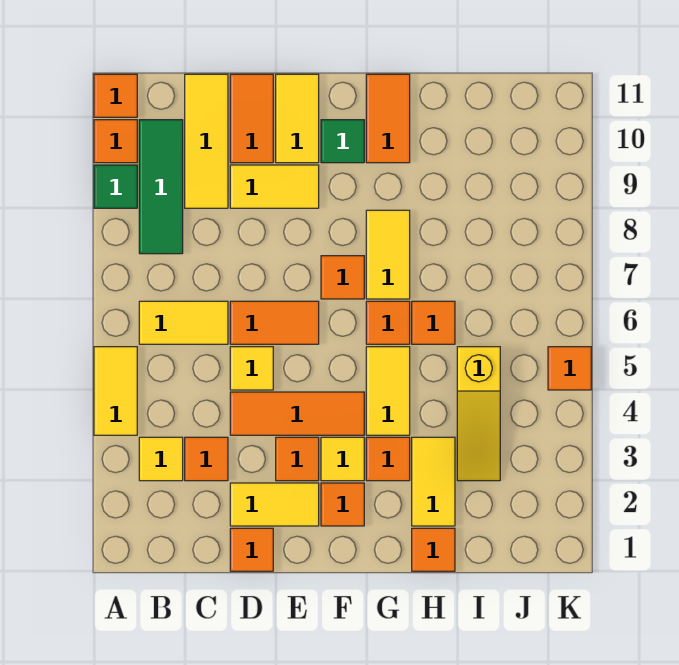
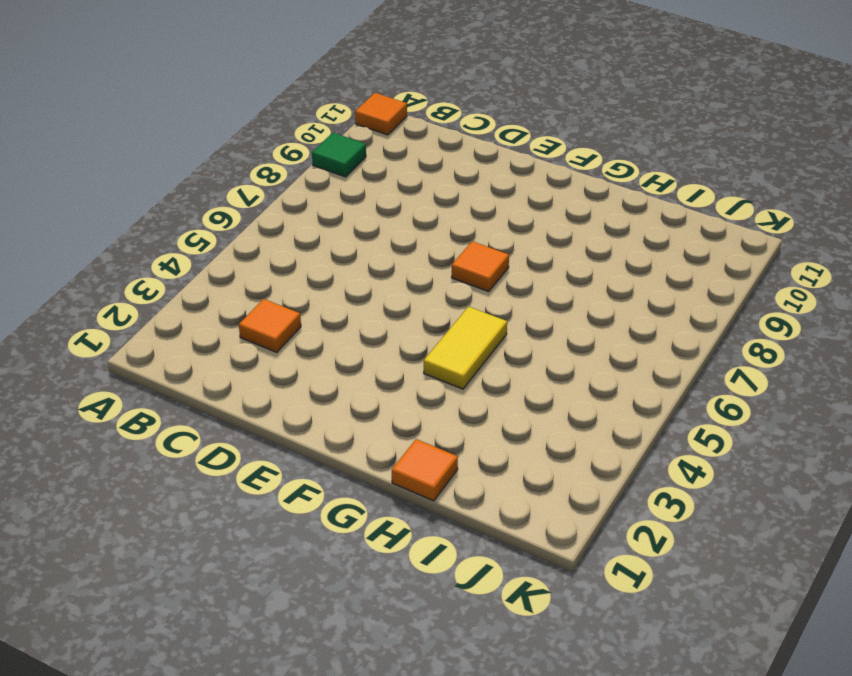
none -> yellow 1x2 tile [94,347,137,435]
none -> orange 1x1 tile [94,120,137,163]
none -> yellow 1x1 tile [139,437,183,481]
none -> yellow 1x2 tile [139,301,228,344]

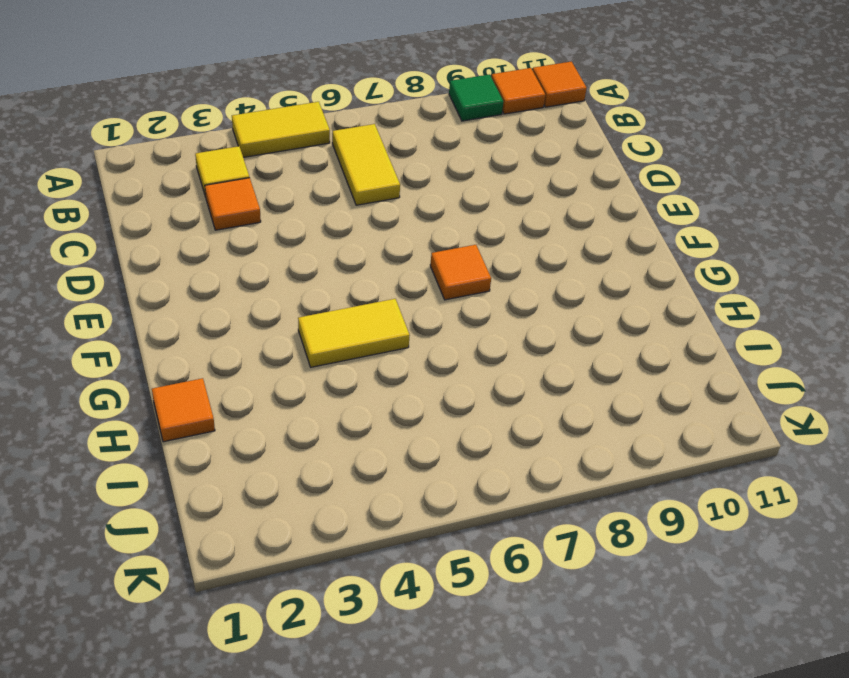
none -> green 1x3 tile [139,120,183,254]
none -> yellow 1x3 tile [185,74,228,208]
none -> orange 1x1 tile [230,528,273,571]
none -> yellow 1x2 tile [230,483,319,526]

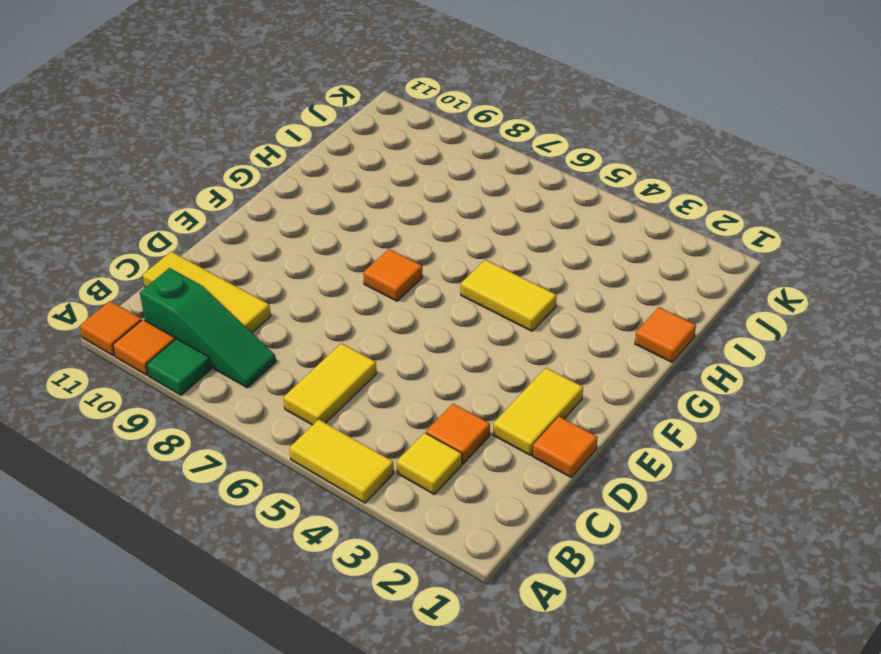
green 1x3 slope [140,268,276,388] -> green 1x3 tile [139,120,183,254]
none -> orange 1x3 tile [230,392,364,435]
none -> yellow 1x1 tile [230,347,273,390]
none -> orange 1x2 tile [230,301,319,344]
none -> yellow 1x2 tile [230,165,319,208]

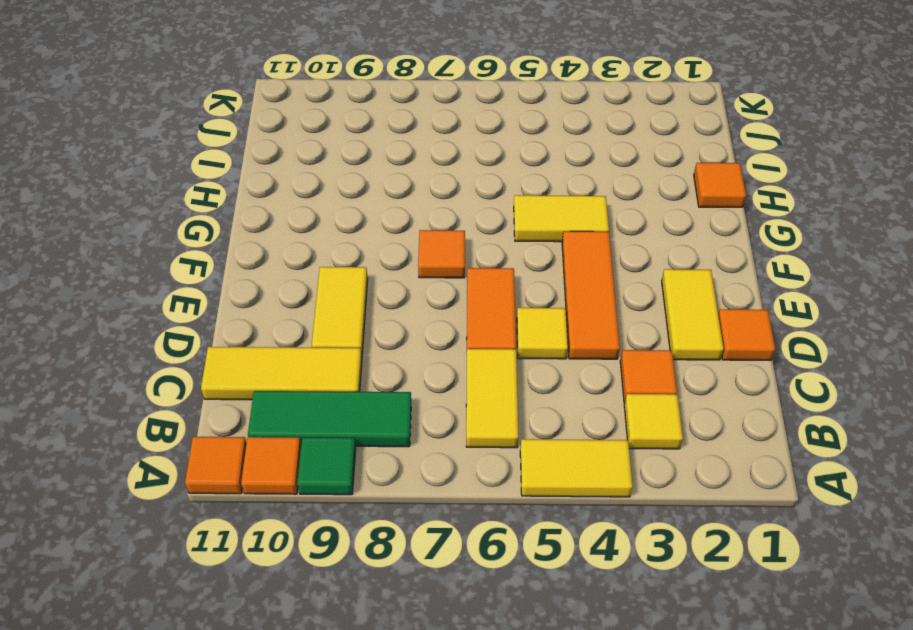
none -> orange 1x2 tile [230,74,273,163]
none -> orange 1x1 tile [276,437,319,481]
none -> yellow 1x2 tile [276,74,319,163]
none -> orange 1x1 tile [321,483,364,526]

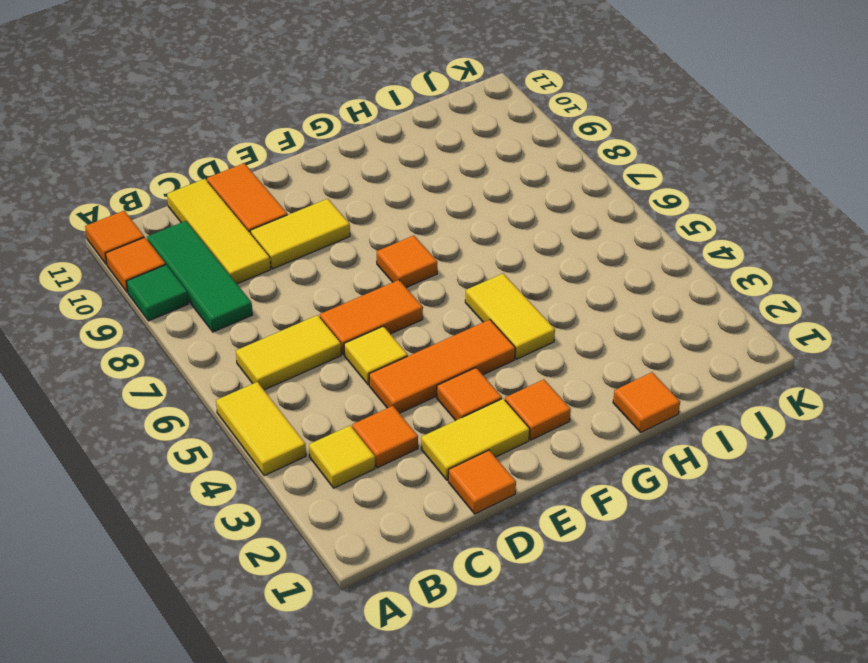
none -> yellow 1x2 tile [276,74,319,163]
none -> yellow 1x1 tile [321,437,364,481]
none -> green 1x1 tile [321,120,364,163]
none -> orange 1x1 tile [366,437,410,481]

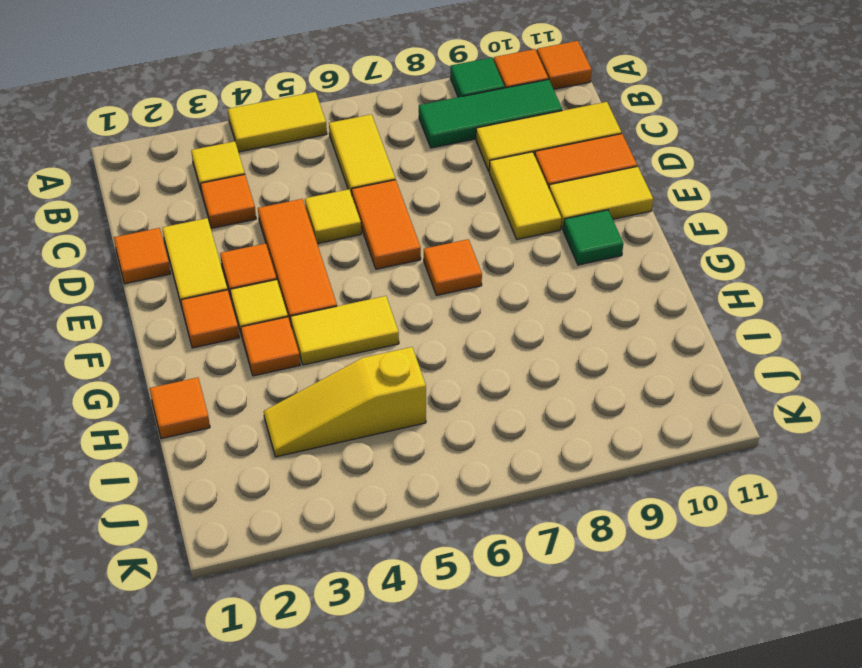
none -> orange 1x1 tile [366,301,410,344]
none -> yellow 1x2 tile [366,210,410,299]
none -> orange 1x2 tile [366,74,410,163]
none -> yellow 1x2 tile [412,437,455,526]

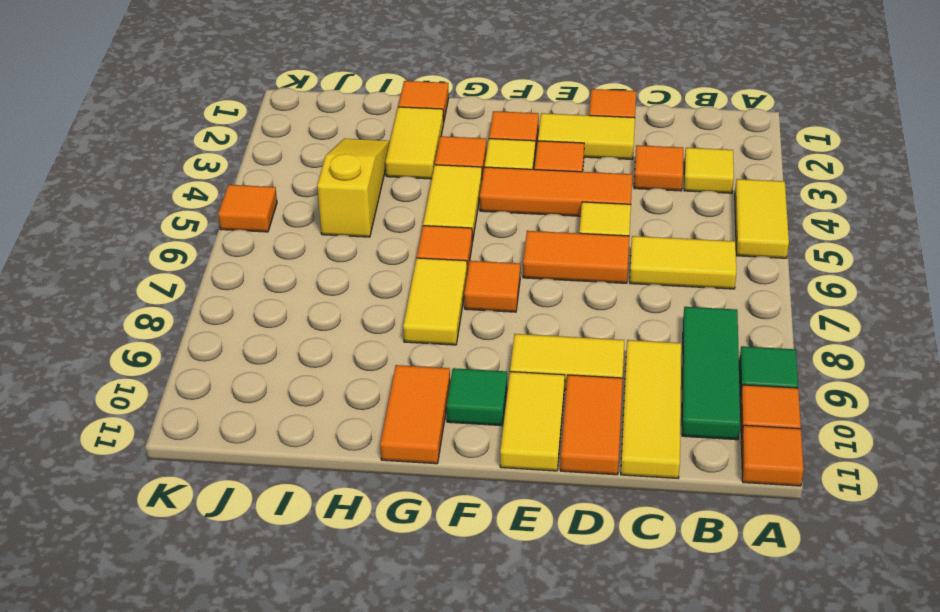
none -> orange 1x1 tile [412,301,455,344]

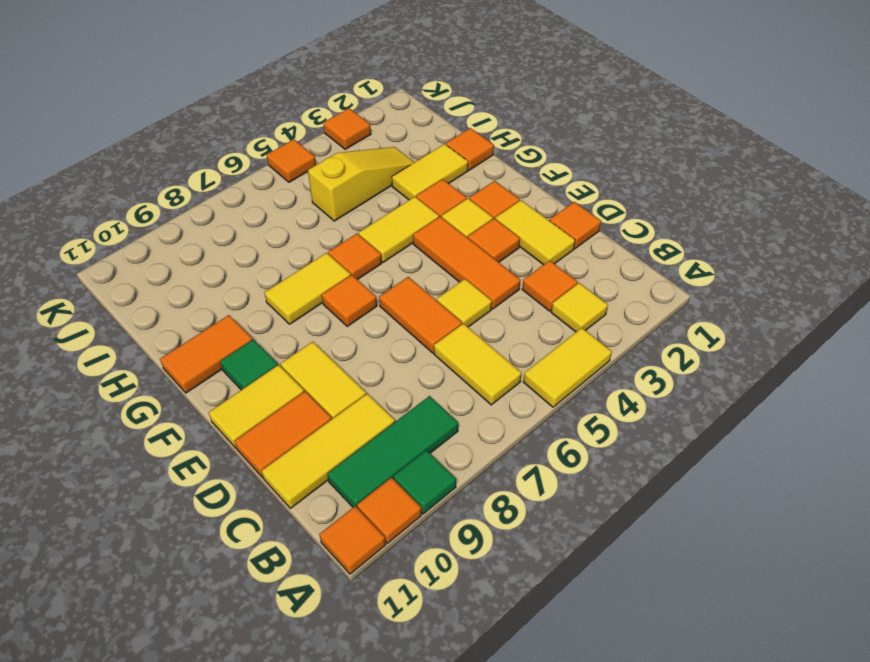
orange 1x1 tile [323,108,371,149] -> orange 1x1 tile moved to [412,301,455,344]

